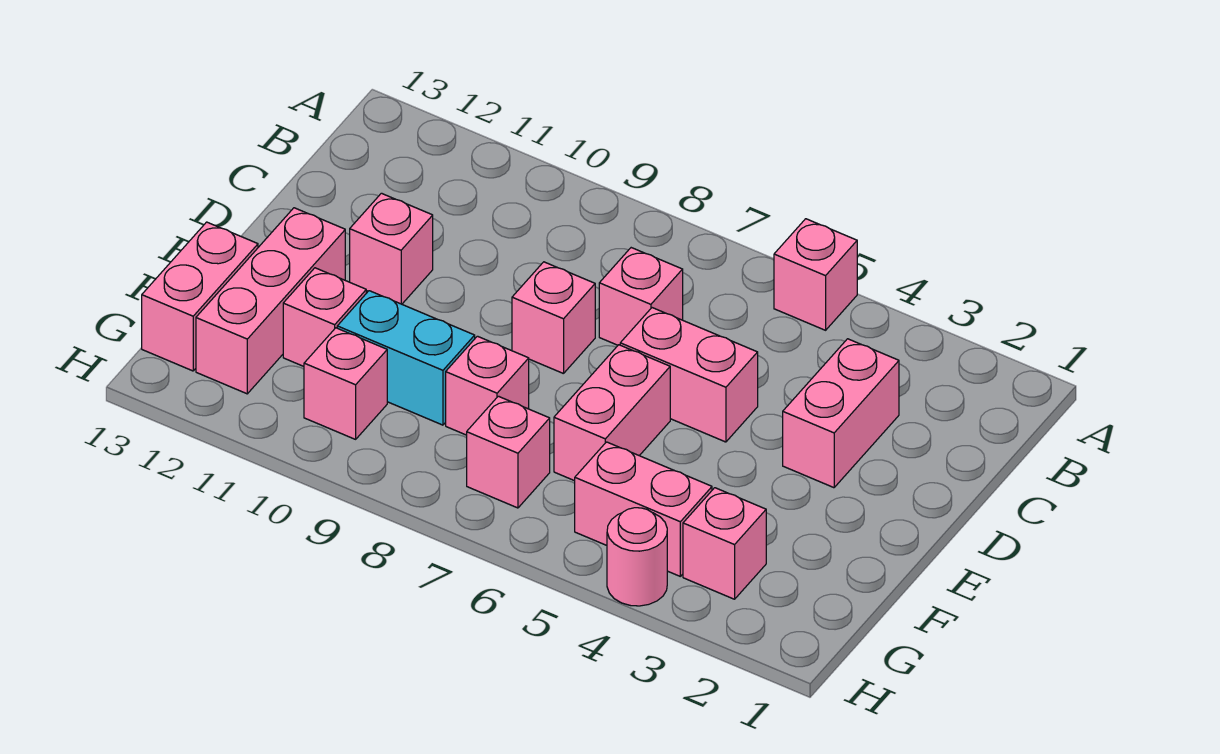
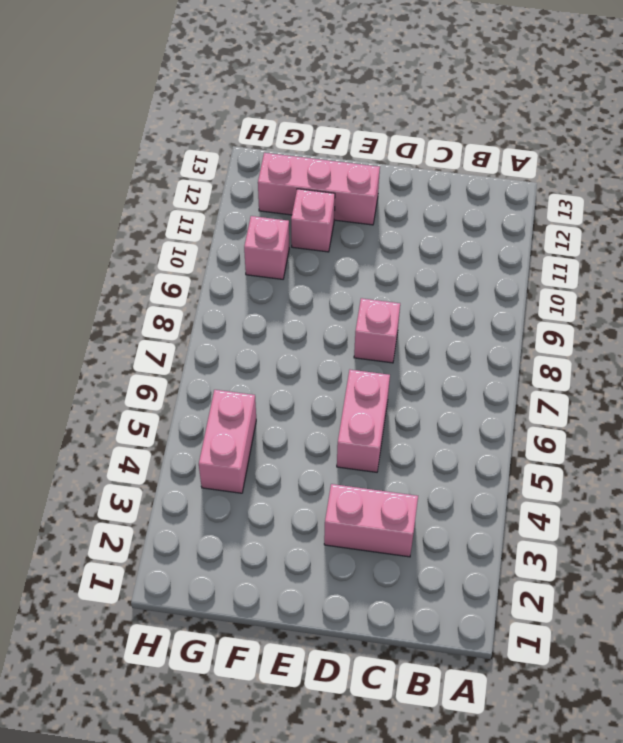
none -> pink 1x1 brick [774,219,857,330]
none -> pink 1x1 brick [599,248,683,345]
none -> pink 1x1 brick [350,193,433,304]

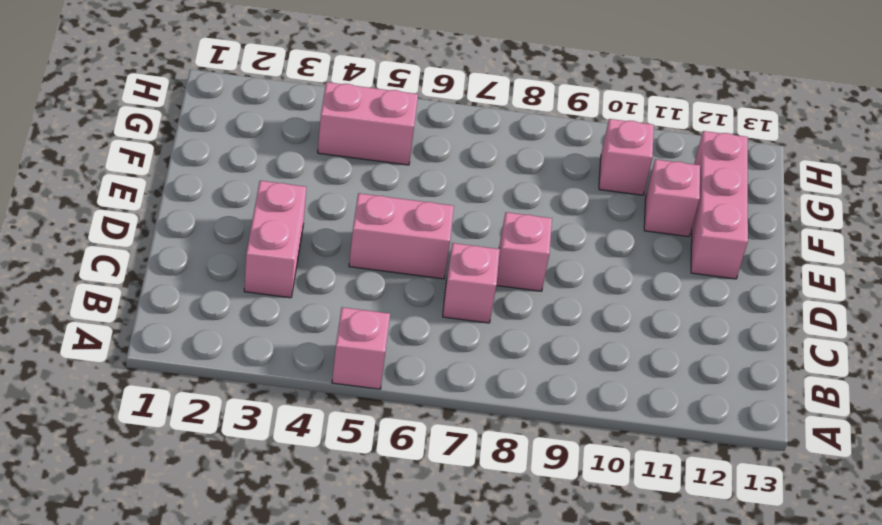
none -> pink 1x1 brick [350,193,433,304]
none -> pink 1x2 brick [554,345,670,481]
none -> pink 1x1 brick [446,336,529,435]

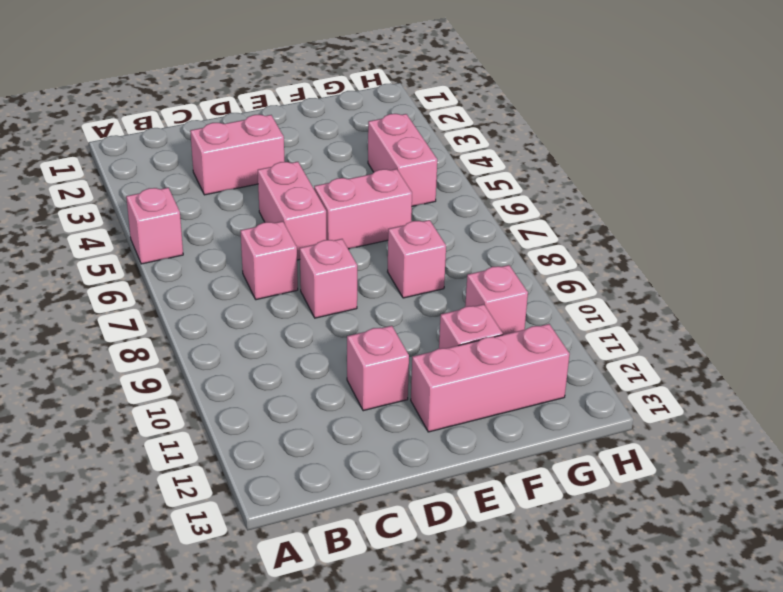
none -> cyan 1x2 brick [337,291,475,425]
none -> pink 1x2 brick [142,222,258,371]
none -> pink 1x1 brick [683,488,766,599]

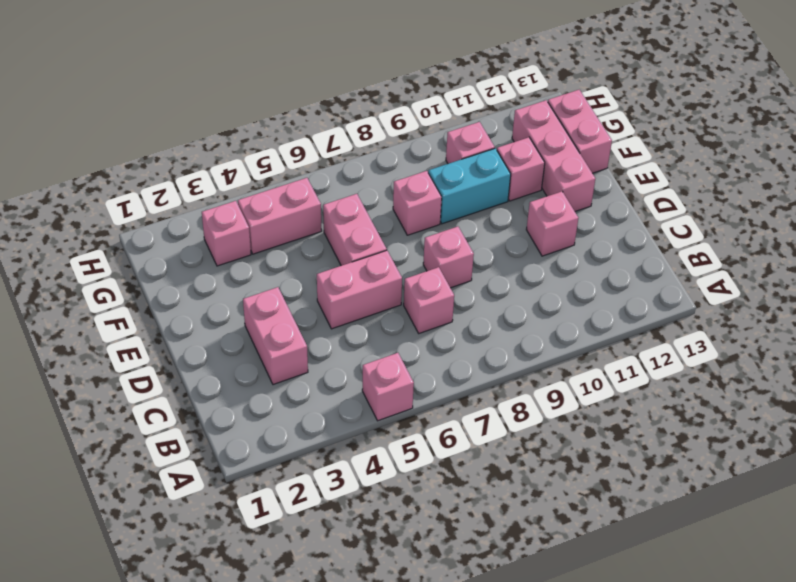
none -> pink 1x1 brick [467,396,550,508]
none -> pink 1x1 round brick [607,508,667,606]

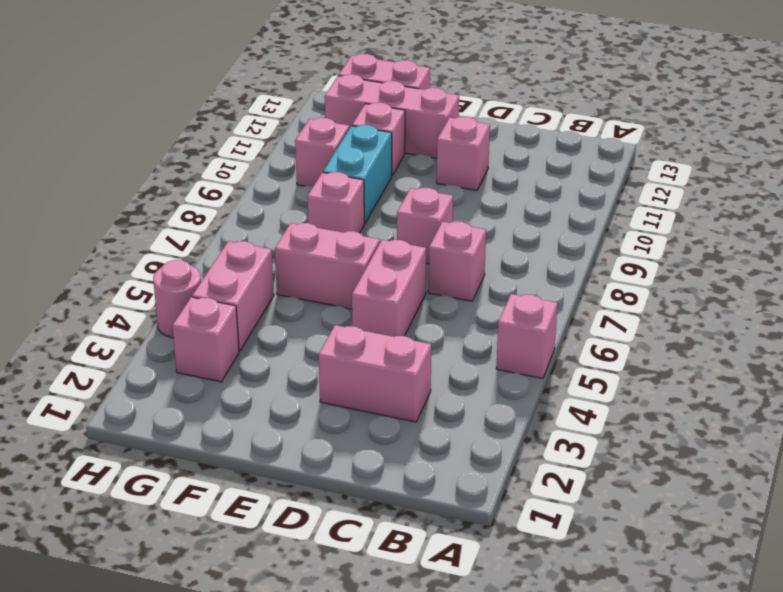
none -> pink 1x1 brick [467,396,550,508]

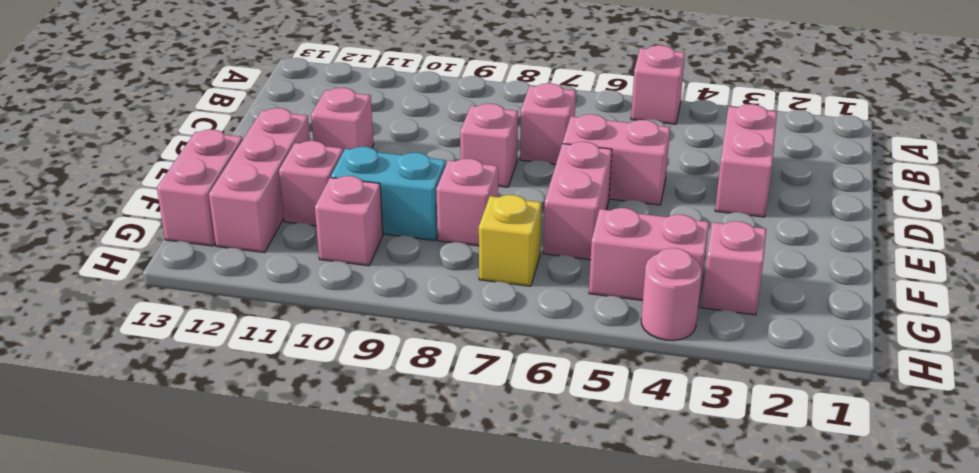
yellow 1x1 brick [479,195,542,286] -> pink 1x1 brick [467,396,550,508]

